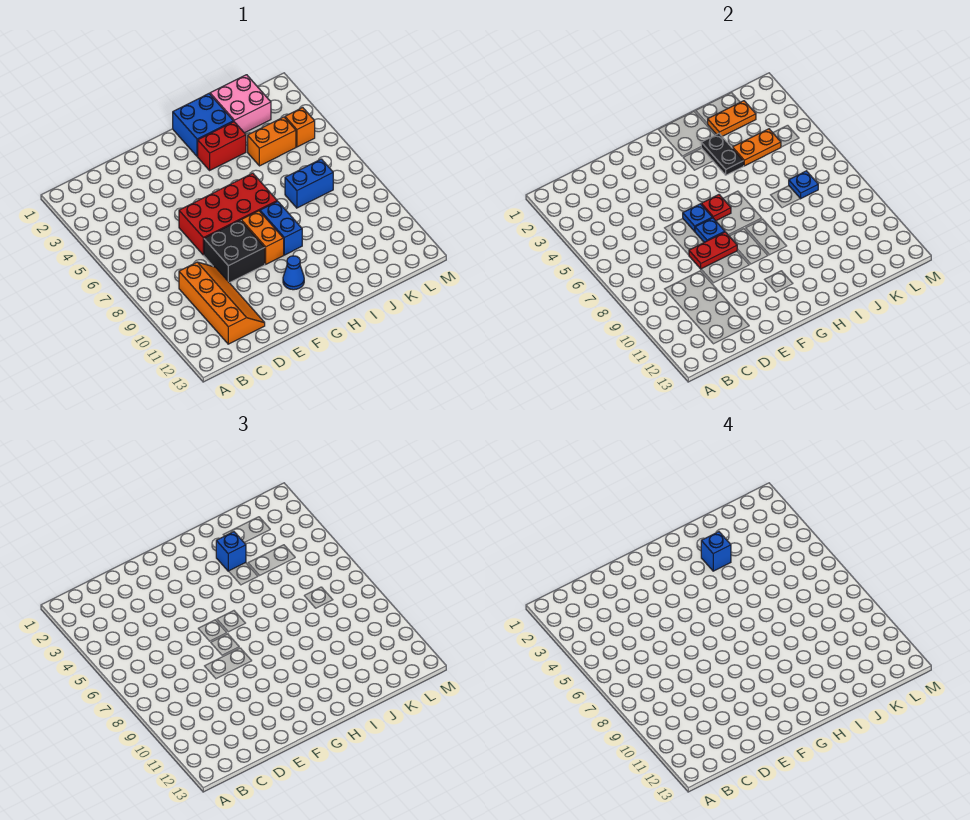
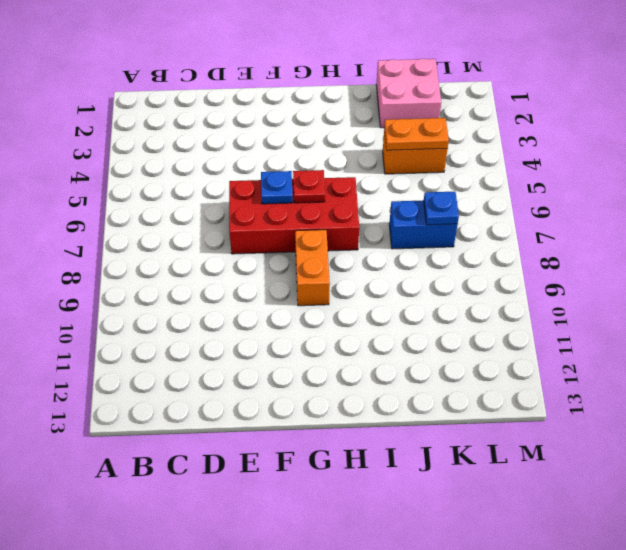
none -> orange 2x4 slope [179,262,265,344]
none -> black 2x2 brick [204,220,265,283]
none -> blue 1x1 cone [283,256,304,290]

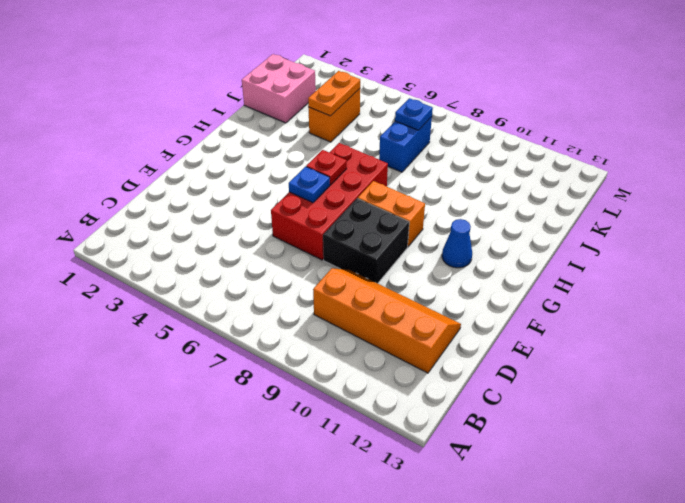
none -> blue 2x2 brick [173,94,234,156]
none -> red 1x2 brick [198,122,246,170]
none -> blue 1x2 brick [260,201,302,255]

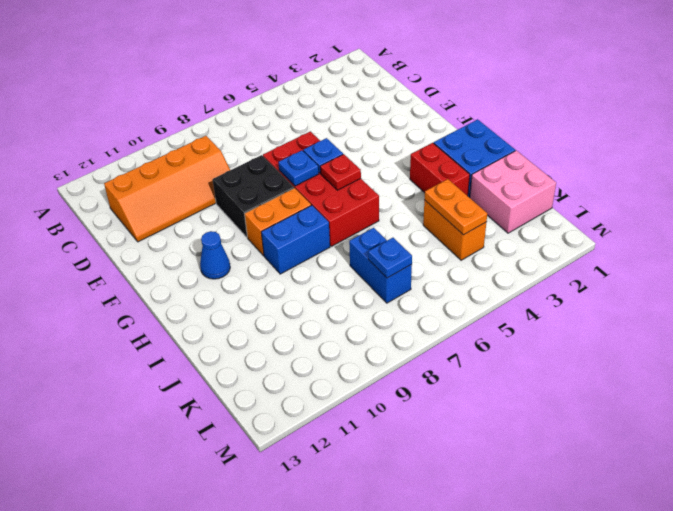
none -> orange 1x1 brick [285,107,315,147]
none -> red 1x2 plate [689,232,737,269]
none -> black 1x2 plate [701,134,744,175]

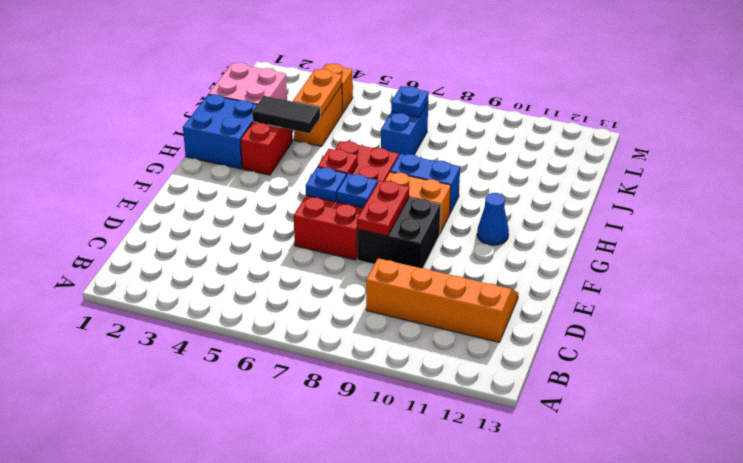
black 1x2 tile [252,96,321,133] -> black 1x2 plate [701,134,744,175]
none -> orange 1x2 plate [708,101,756,136]
none -> blue 1x1 brick [216,532,246,571]
none -> blue 1x1 brick [701,532,731,571]

